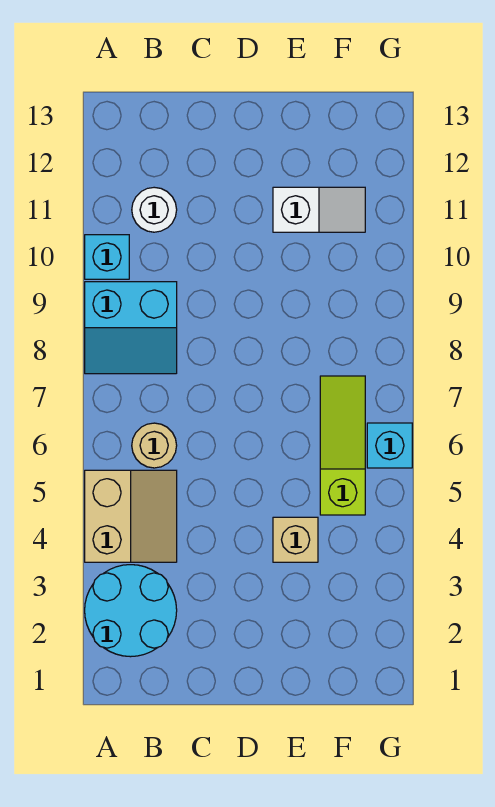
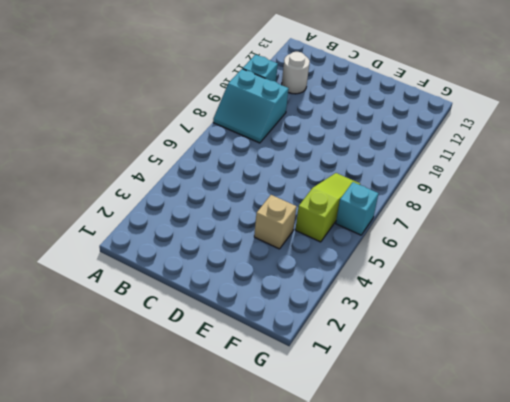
none -> cyan 2x2 round brick [85,565,177,657]
none -> tan 2x2 slope [85,470,177,562]

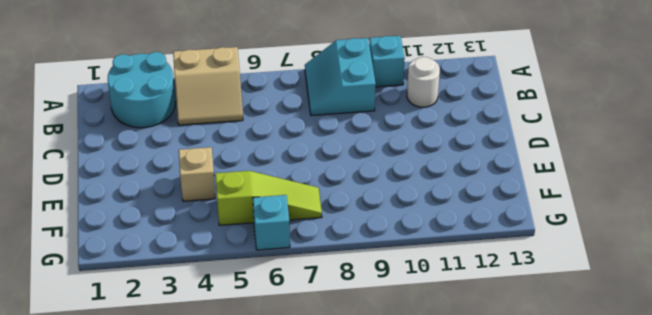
none -> tan 1x1 round brick [132,423,177,468]
none -> white 1x2 slope [273,187,365,232]

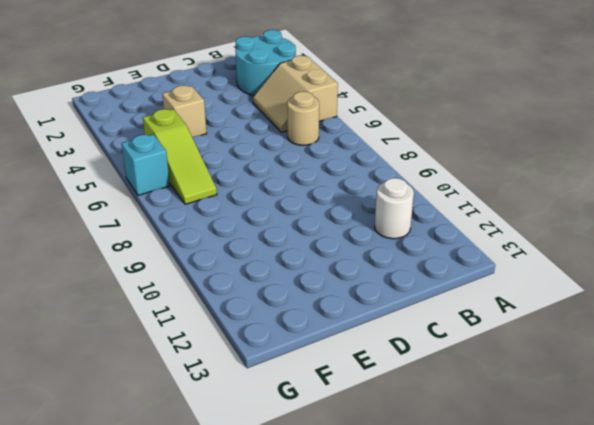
none -> cyan 2x2 slope [85,282,177,374]
none -> cyan 1x1 brick [85,235,129,279]

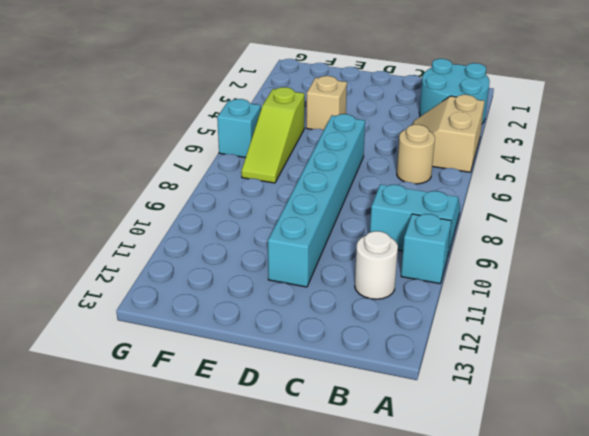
cyan 1x6 brick [268,114,365,287] -> none
none -> white 1x2 slope [273,187,365,232]

